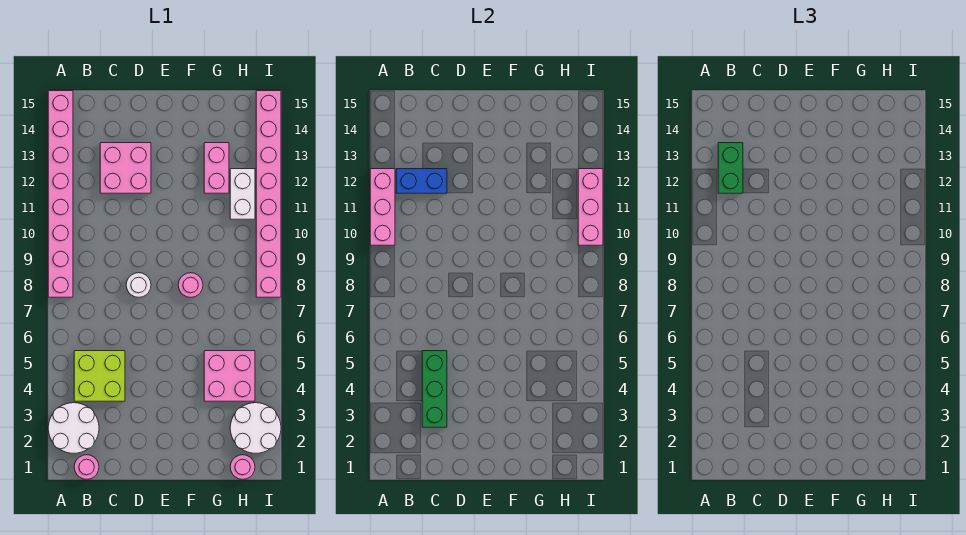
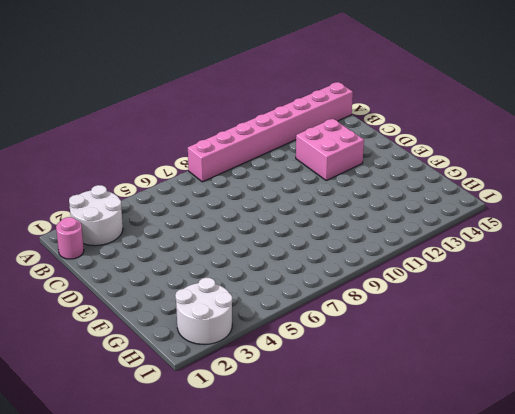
none -> lime 2x2 brick [74,351,125,401]
none -> white 1x1 round brick [126,273,151,297]
none -> pink 1x1 round brick [178,273,203,297]

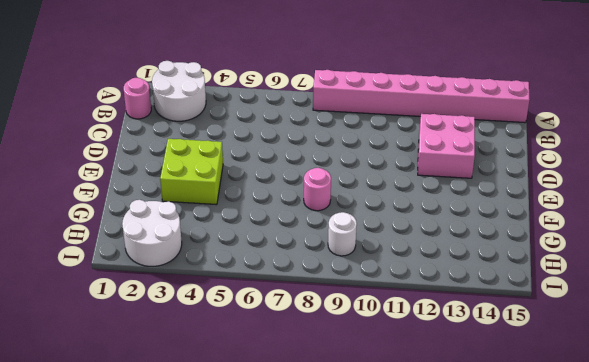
lime 2x2 brick [160,139,223,205] -> lime 2x2 brick moved to [74,351,125,401]
white 1x1 round brick [328,212,357,256] -> white 1x1 round brick moved to [126,273,151,297]
none -> pink 2x2 brick [204,351,255,401]
none -> pink 1x2 brick [204,143,229,193]
none -> pink 1x1 round brick [230,455,255,479]

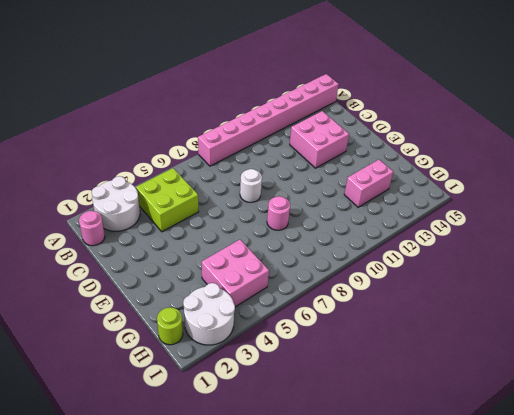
lime 1x1 round brick [157,307,183,345] -> pink 1x1 round brick [230,455,255,479]
none -> white 1x2 brick [230,169,255,219]
none -> pink 1x8 brick [256,91,281,297]
none -> pink 1x3 brick [370,169,395,245]

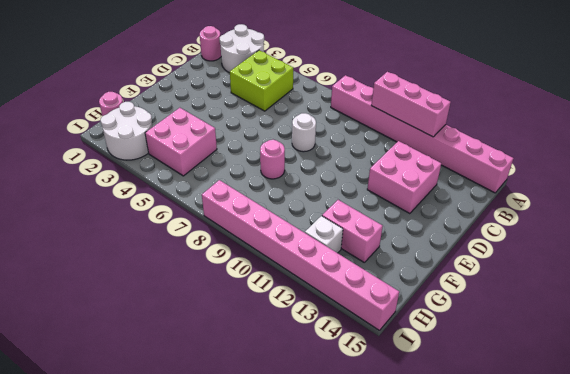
white 1x1 brick [305,216,343,253] -> white 1x2 brick [230,169,255,219]
none -> blue 1x2 brick [396,169,447,193]
none -> green 1x3 brick [422,351,447,427]
none -> pink 1x3 brick [578,169,603,245]

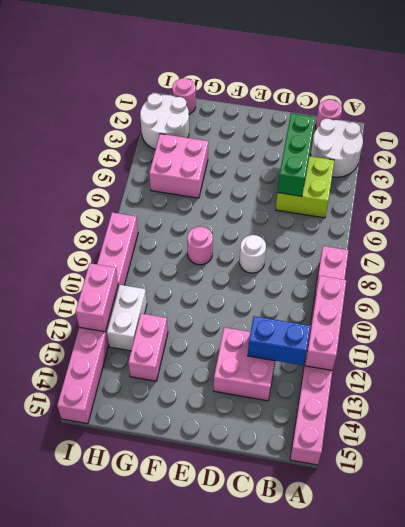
pink 1x2 brick [76,263,118,332] -> pink 1x3 brick [578,169,603,245]
none -> green 1x2 brick [718,143,743,193]

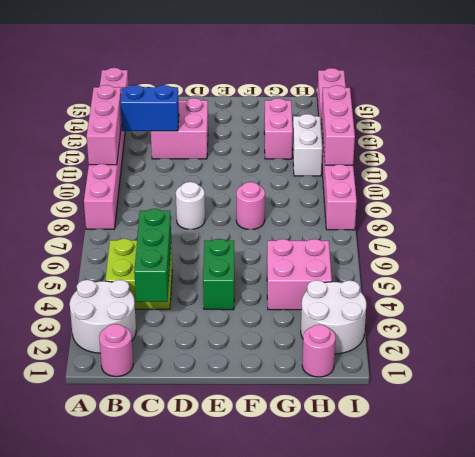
green 1x2 brick [203,239,234,310] -> green 1x2 brick moved to [718,143,743,193]

